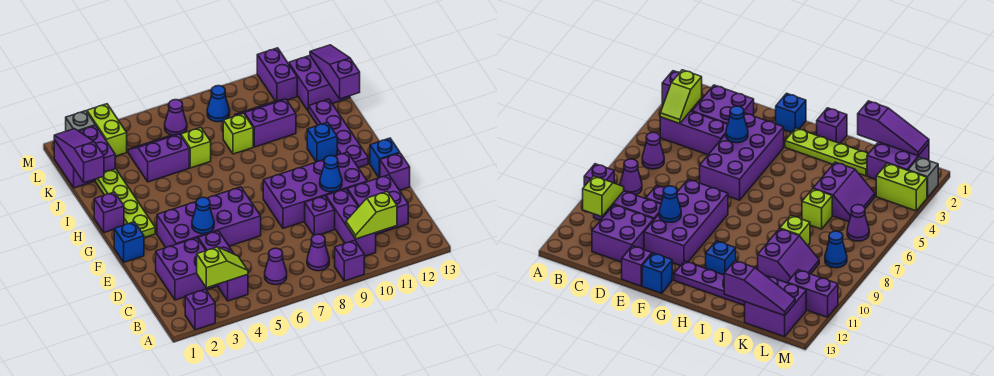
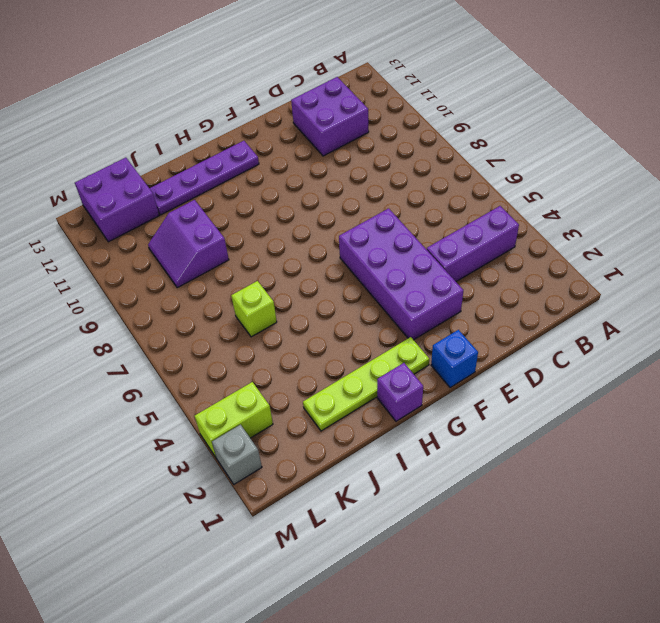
none -> purple 1x1 brick [185,289,215,330]
none -> purple 1x1 brick [335,240,364,281]
none -> purple 1x1 cone [265,248,287,285]
none -> purple 1x1 cone [307,234,329,271]

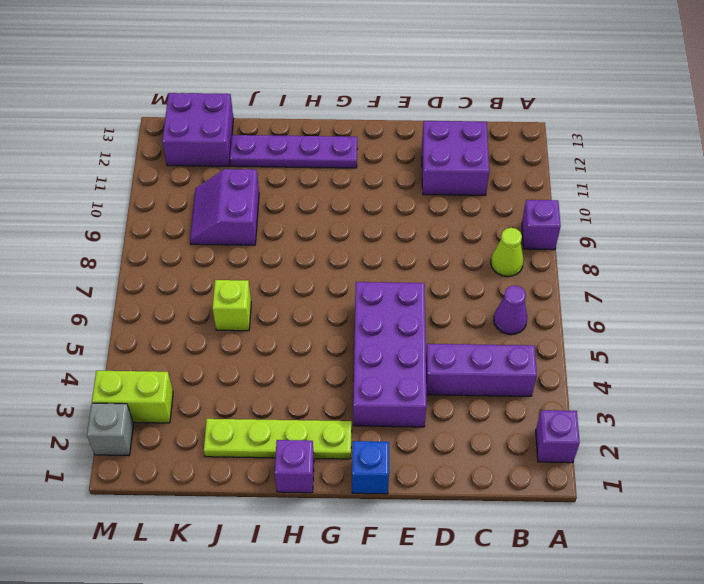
lime 1x1 cone [491,228,524,277] -> purple 1x1 cone [307,234,329,271]
none -> purple 1x3 brick [326,189,376,256]
none -> purple 2x2 brick [156,238,217,300]
none -> purple 1x1 brick [305,196,335,235]
none -> purple 2x4 brick [263,152,367,228]

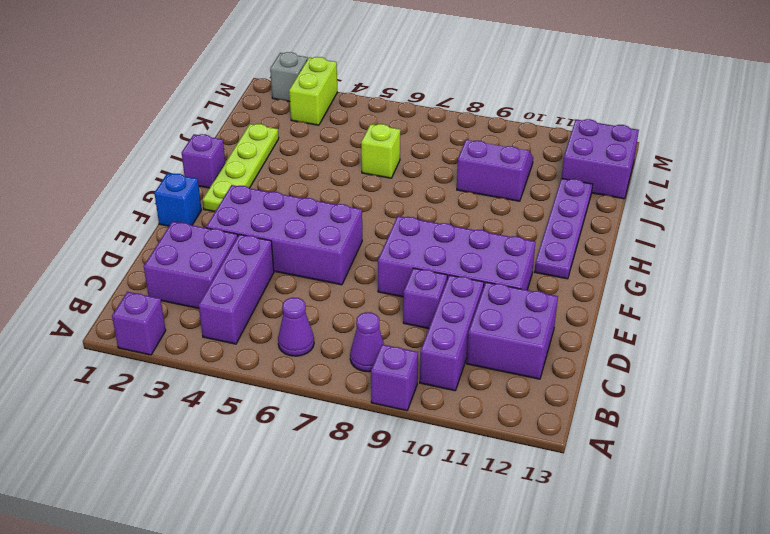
none -> purple 1x1 brick [380,153,410,190]
none -> blue 1x1 brick [370,138,400,178]
none -> blue 1x1 brick [307,122,337,162]
none -> purple 2x2 slope [128,134,189,182]

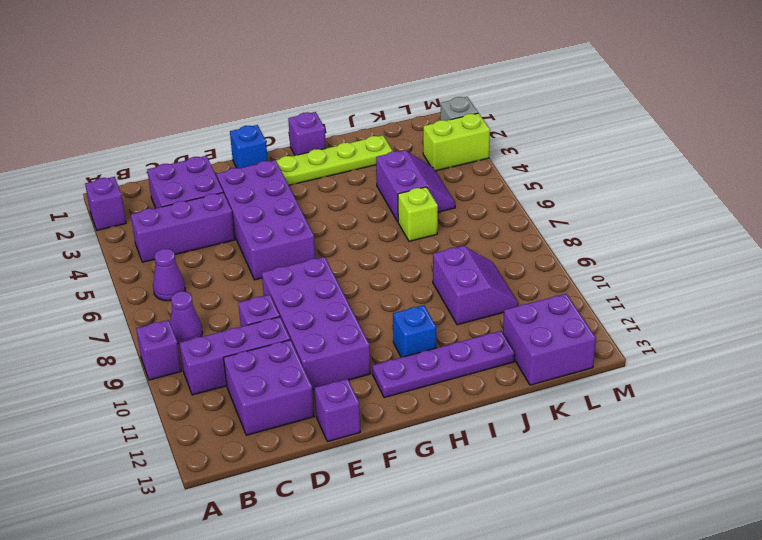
none -> blue 1x1 brick [370,138,400,178]
none -> lime 1x1 brick [223,113,253,154]
none -> purple 2x2 brick [54,125,115,188]
none -> purple 1x1 cone [165,100,187,135]

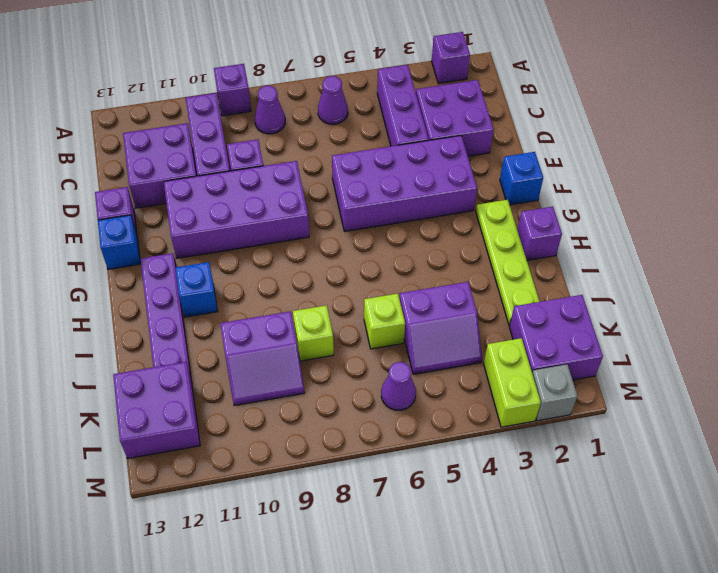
none -> blue 1x1 cone [207,86,230,122]
none -> purple 1x2 brick [257,48,297,101]
none -> lime 1x2 slope [197,247,248,288]
none -> lime 1x2 slope [346,191,397,239]

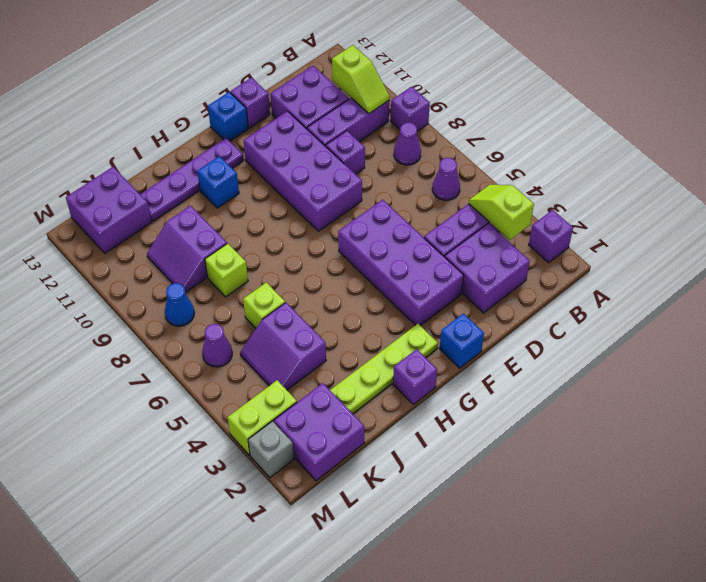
none -> purple 1x2 brick [257,48,297,101]
none -> blue 1x1 cone [192,197,214,234]
none -> blue 1x1 cone [320,156,342,192]
none -> purple 1x3 slope [54,129,104,183]

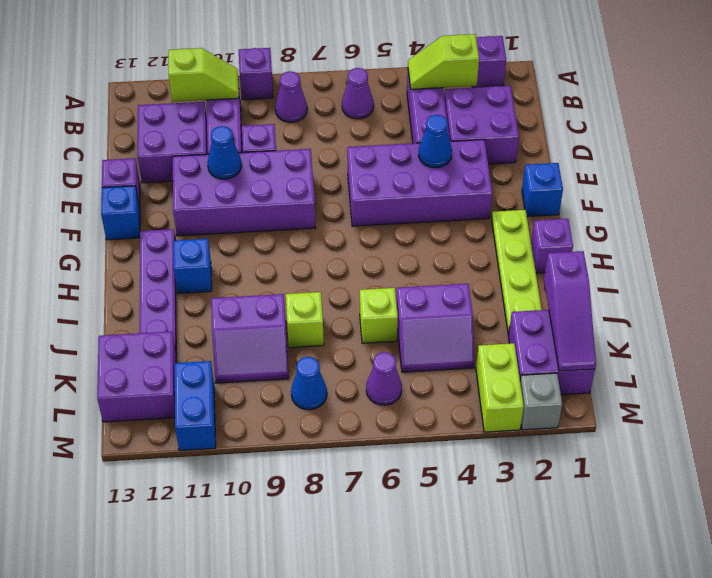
blue 1x2 brick [175,361,216,451] -> purple 1x2 brick [257,48,297,101]
none -> purple 1x3 slope [310,45,360,99]

